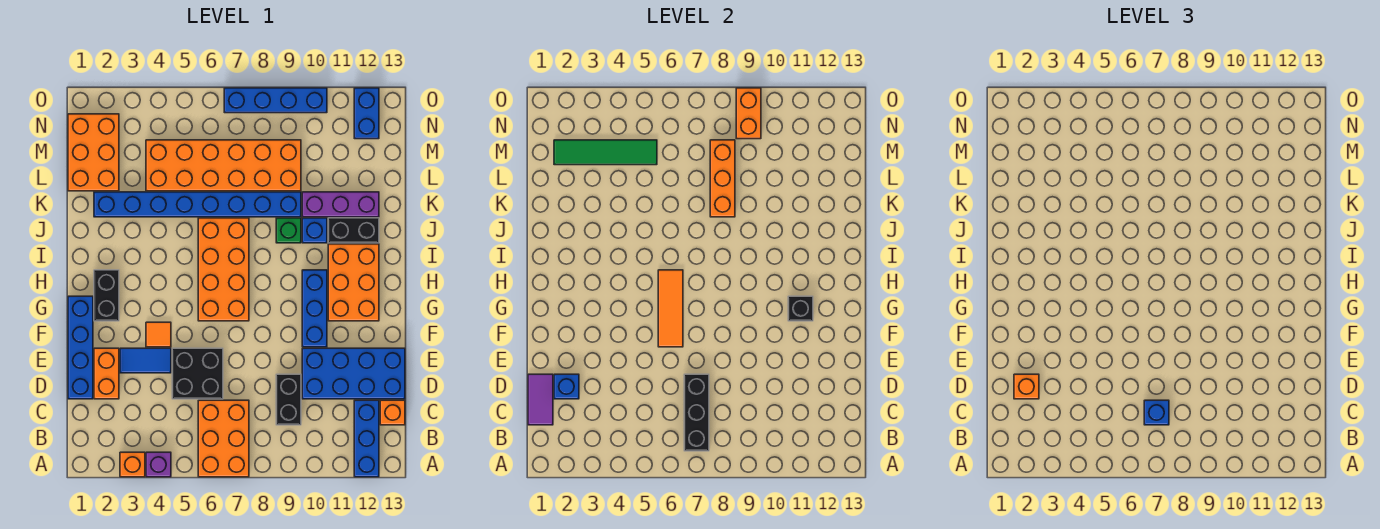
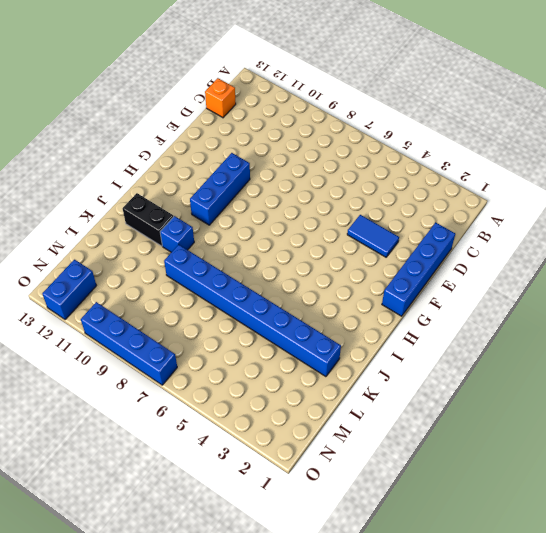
none -> orange 1x1 brick [120,452,145,477]
none -> purple 1x1 brick [146,452,171,477]
none -> orange 2x3 brick [198,400,249,477]
none -> blue 1x3 brick [354,400,379,477]

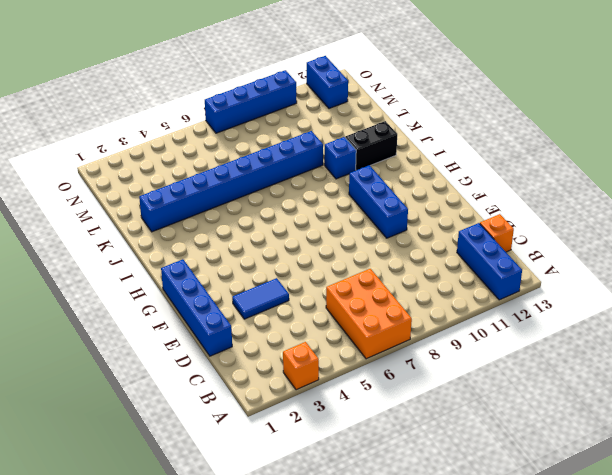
none -> purple 1x1 brick [146,452,171,477]
none -> black 1x2 brick [276,374,301,425]
none -> orange 1x2 brick [94,348,119,399]
none -> black 2x2 brick [172,348,223,399]

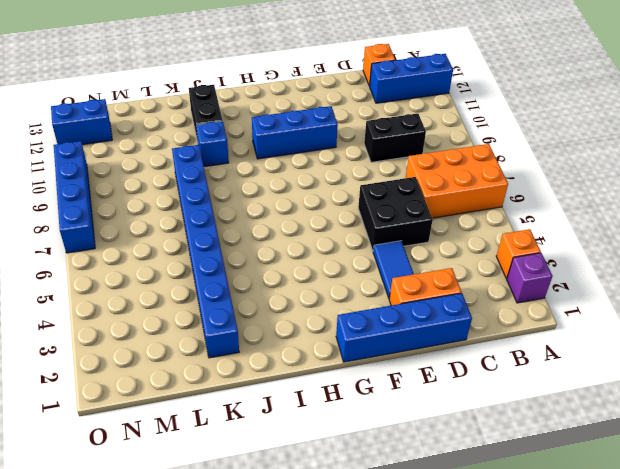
purple 1x1 brick [507,253,553,303] -> purple 1x1 brick moved to [146,452,171,477]
none -> blue 2x4 brick [302,348,405,399]
none -> orange 1x1 tile [146,322,171,347]
none -> black 1x2 brick [94,270,119,321]
none -> orange 2x4 brick [198,218,249,321]

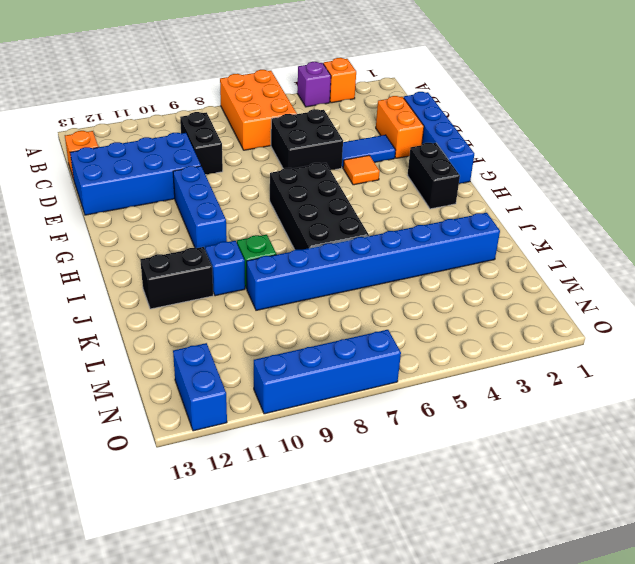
black 2x4 brick [270,163,369,250] -> orange 2x4 brick [198,218,249,321]
none -> blue 1x3 brick [354,400,379,477]
none -> orange 2x3 brick [328,244,379,321]
none -> purple 1x3 brick [302,192,379,217]
none -> orange 2x3 brick [68,114,119,191]

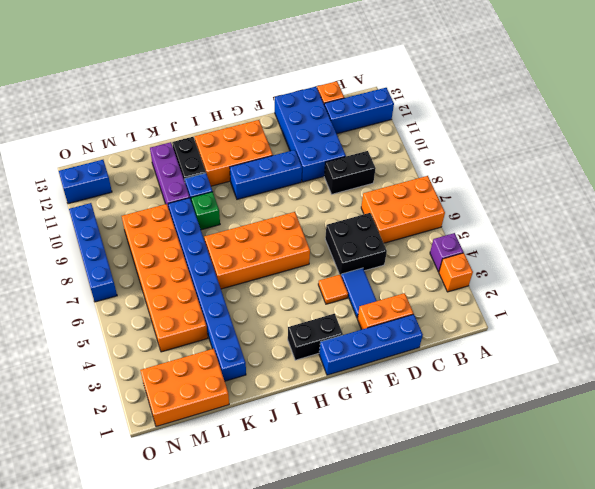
none -> black 1x3 brick [684,374,709,451]
none -> purple 1x2 tile [528,374,553,425]
none -> blue 1x1 brick [554,374,579,399]
none -> orange 1x3 tile [658,270,683,347]

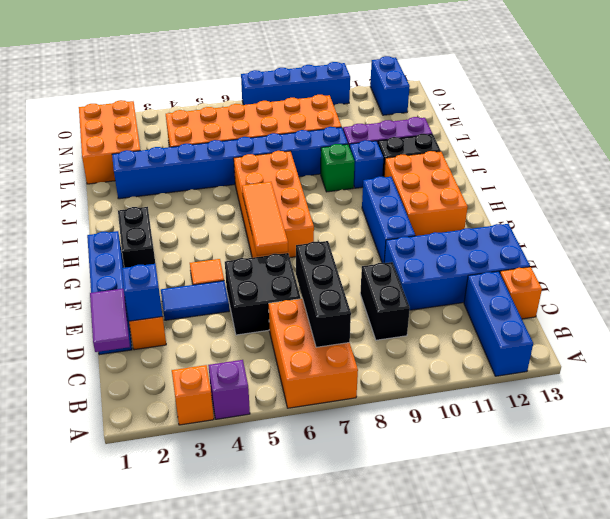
none -> black 1x1 brick [788,296,813,321]
none -> orange 1x3 brick [710,140,735,217]
none -> green 1x4 tile [554,140,657,165]
none -> orange 1x2 brick [736,88,761,139]

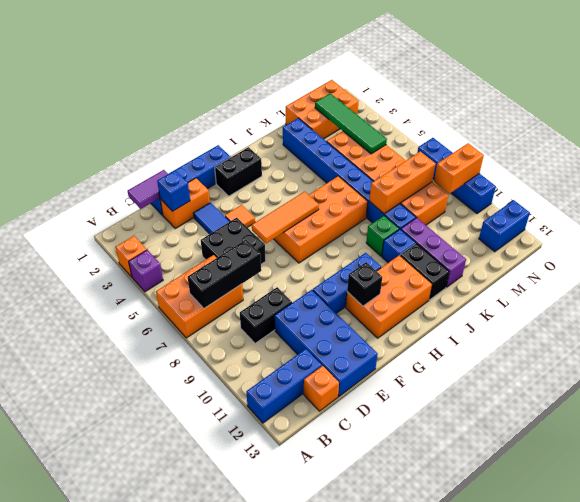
none -> blue 1x1 brick [1144,400,1169,425]
none -> orange 1x1 brick [1014,374,1039,399]

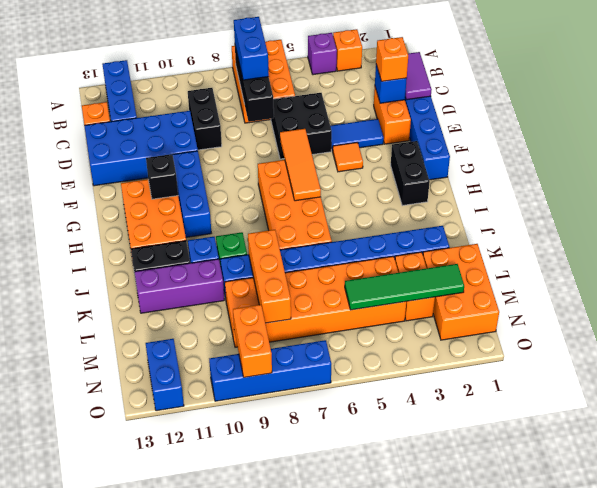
blue 1x2 brick [234,17,269,80] -> blue 1x1 brick [1144,400,1169,425]
orange 1x2 brick [395,252,435,321] -> none

